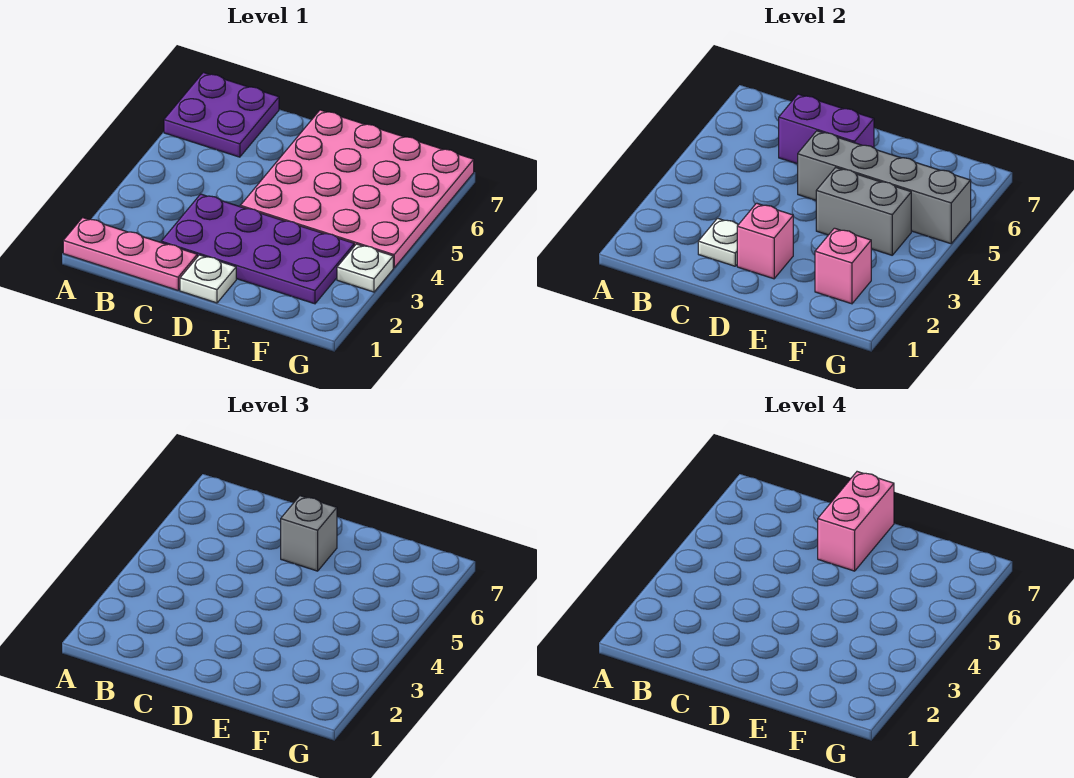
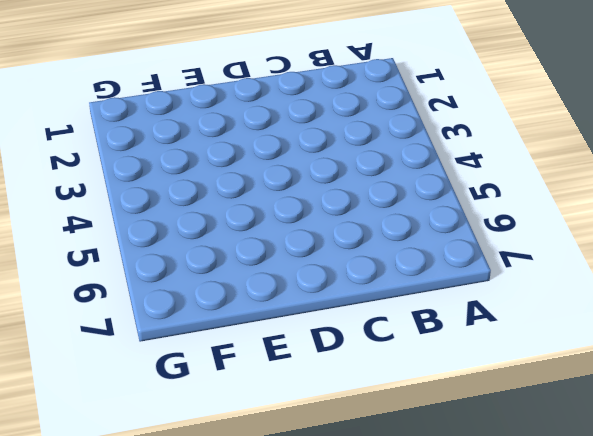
none -> pink 1x3 plate [63,218,197,290]
none -> purple 2x2 plate [164,72,279,157]
none -> purple 2x4 plate [161,194,354,304]

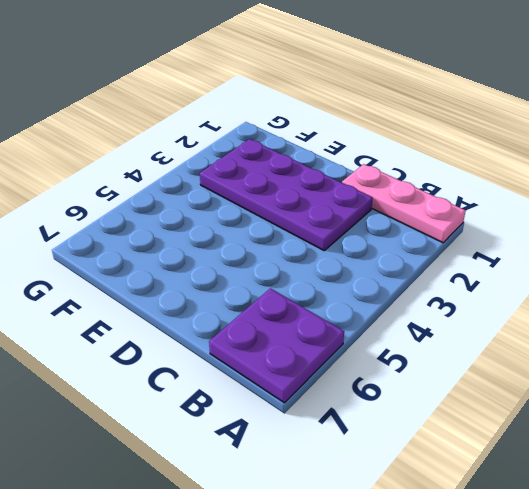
none -> white 1x1 plate [180,255,236,303]
none -> pink 4x4 plate [240,110,474,268]
none -> white 1x1 plate [337,244,393,292]

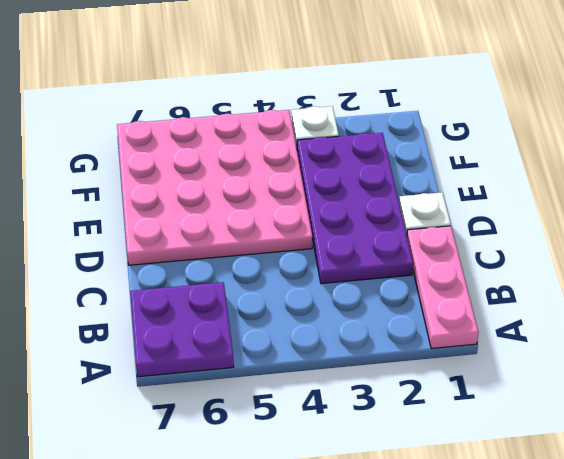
none -> white 1x1 plate [698,218,738,266]
none -> purple 1x2 brick [779,94,874,164]
none -> pink 1x1 brick [737,203,793,279]

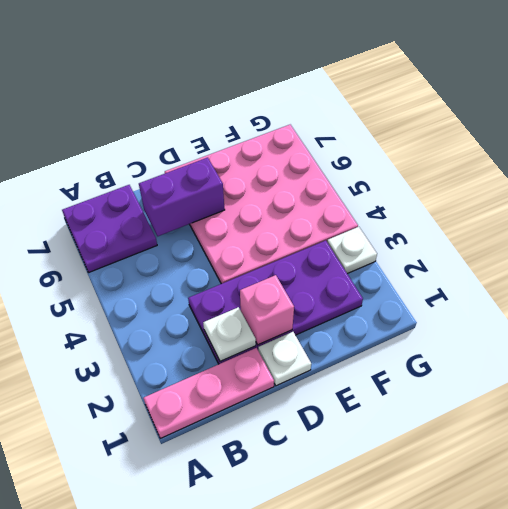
none -> grey 1x4 brick [798,131,971,244]
none -> grey 1x2 brick [816,167,911,255]
none -> pink 1x1 brick [815,228,871,304]

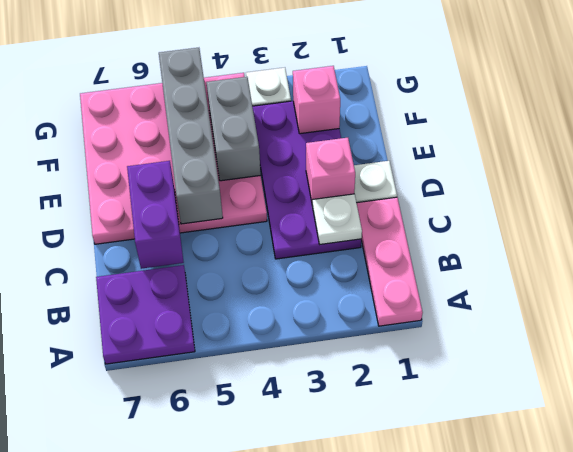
none -> grey 1x1 brick [281,496,337,571]
none -> pink 1x2 brick [818,472,894,571]

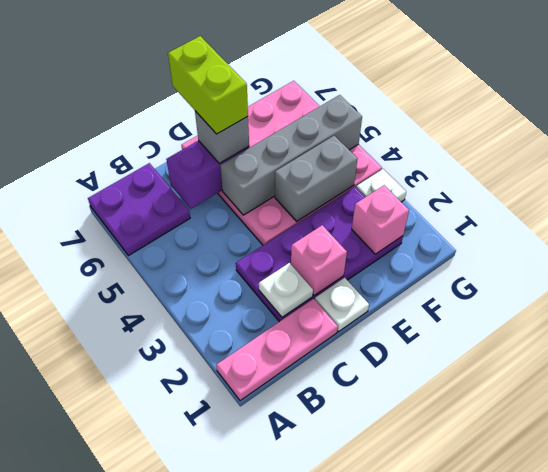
lime 1x2 brick [168,36,248,134] -> pink 1x2 brick [818,472,894,571]

